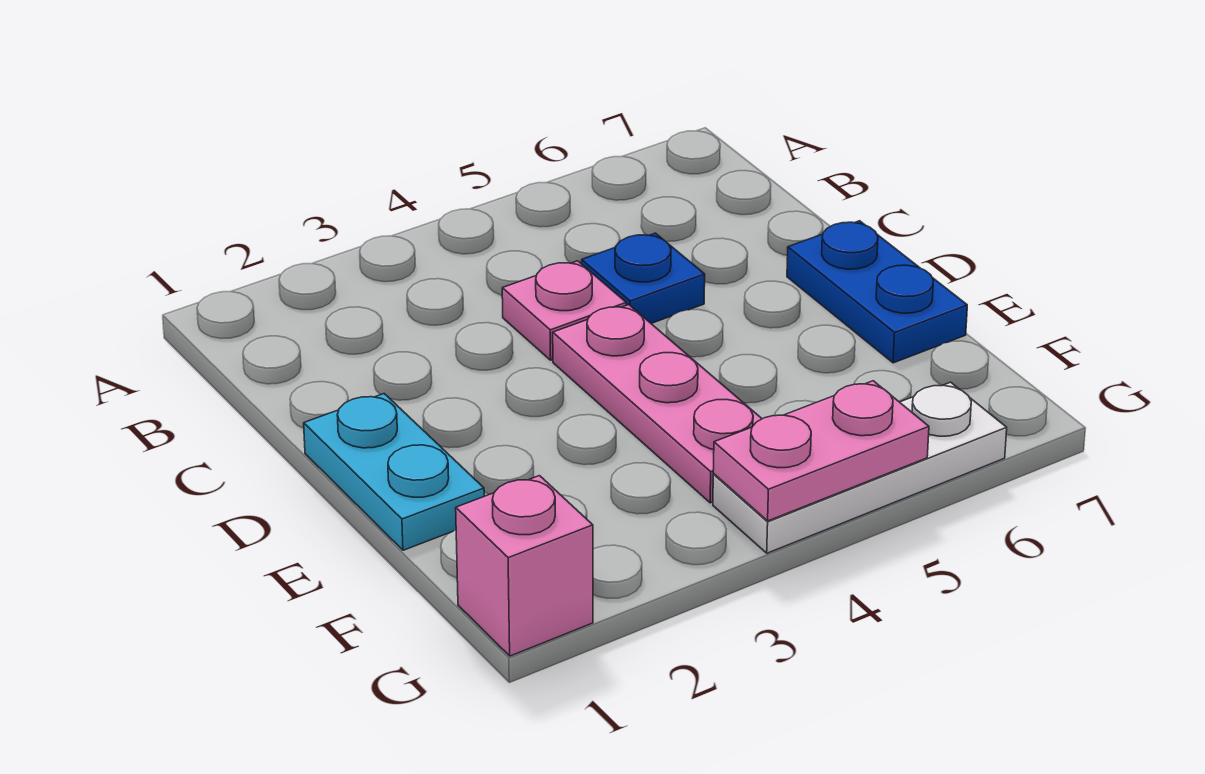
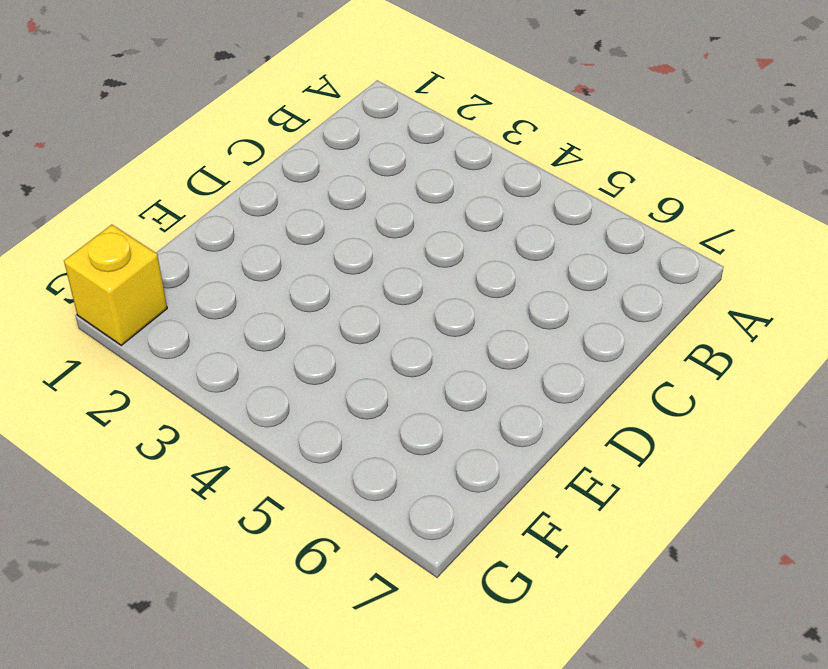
yellow 1x1 brick [64,225,167,345] -> pink 1x1 brick [456,476,593,656]
none -> pink 1x1 plate [502,261,626,360]
none -> blue 1x1 plate [582,233,705,323]

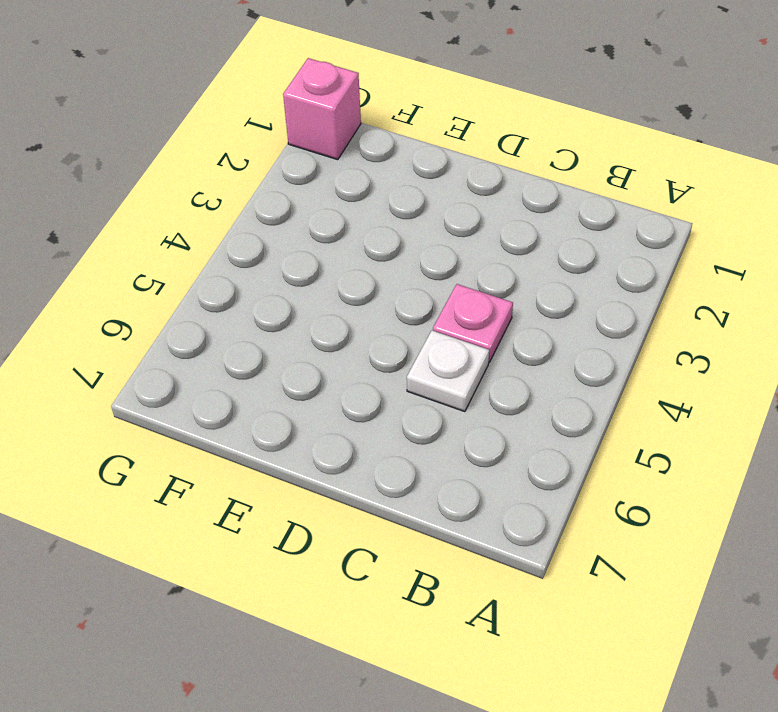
white 1x1 plate [407,330,489,412] -> blue 1x1 plate [582,233,705,323]
none -> cyan 1x2 plate [304,394,484,550]
none -> pink 1x3 plate [553,305,762,503]

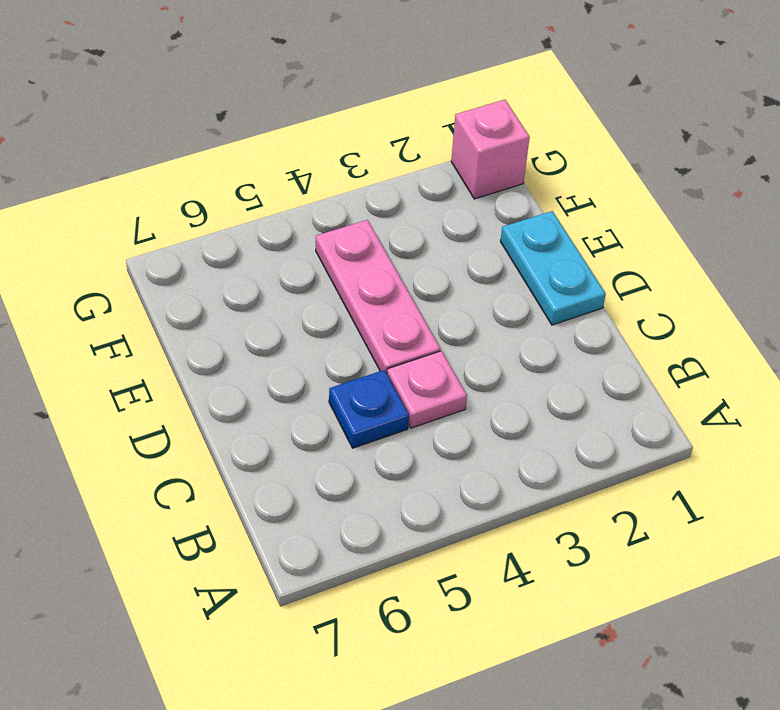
none -> blue 1x2 plate [787,221,967,363]
none -> white 1x3 plate [713,382,1007,553]

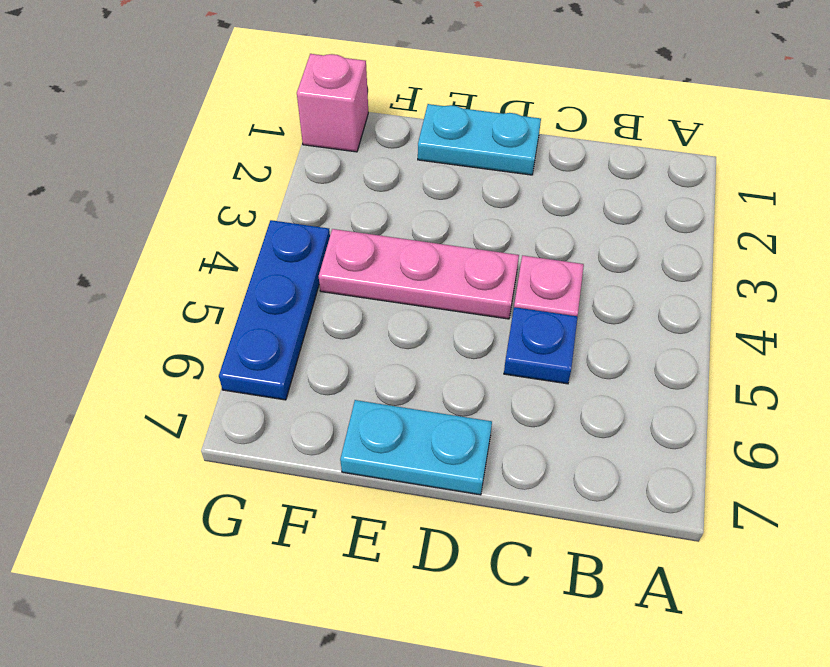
cyan 1x2 plate [340,400,492,495] -> blue 1x2 plate [787,221,967,363]
blue 1x3 plate [219,220,330,400] -> white 1x3 plate [713,382,1007,553]
none -> pink 1x2 plate [713,381,929,521]

